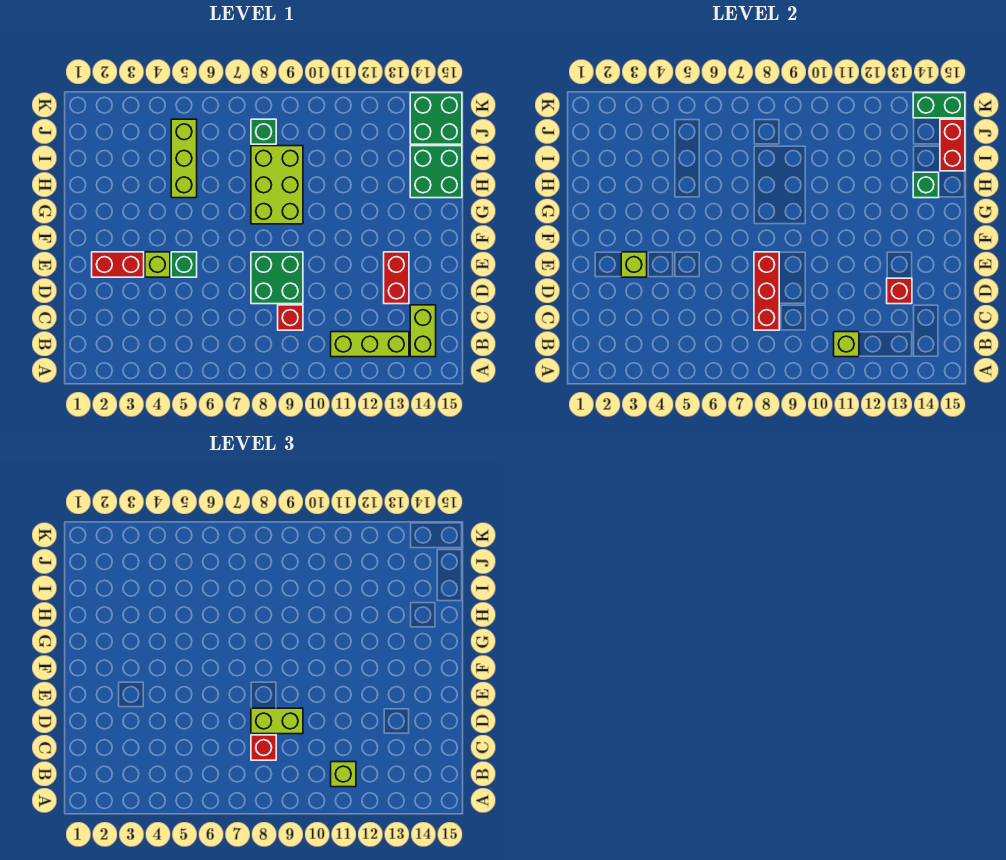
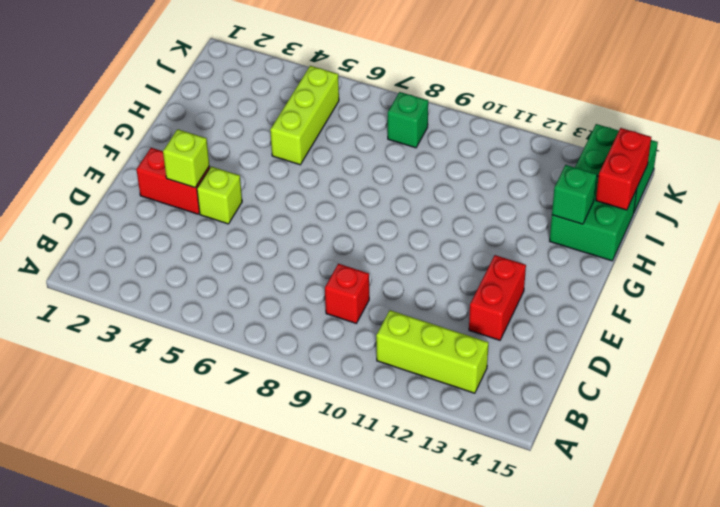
none -> lime 1x2 brick [410,305,436,357]
none -> green 2x2 brick [251,252,303,304]
none -> green 1x1 brick [171,252,197,277]

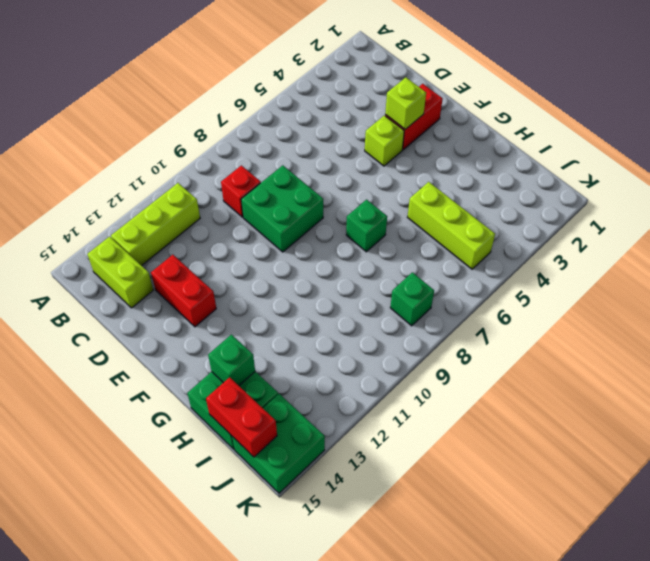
green 1x1 brick [346,200,387,252] -> green 1x1 brick moved to [171,252,197,277]
none -> lime 2x3 brick [251,146,303,224]
none -> lime 1x1 brick [834,332,859,357]
none -> red 1x3 brick [754,252,779,330]

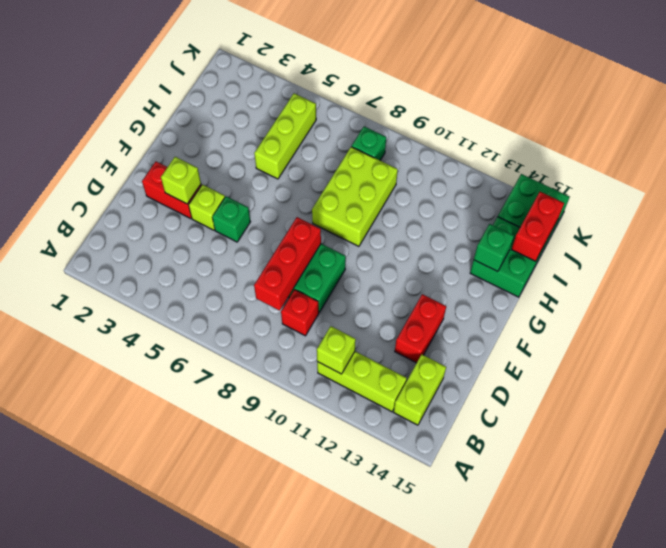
none -> red 1x1 brick [887,278,912,304]
none -> green 1x2 brick [913,93,965,118]
none -> lime 1x1 brick [331,762,356,787]

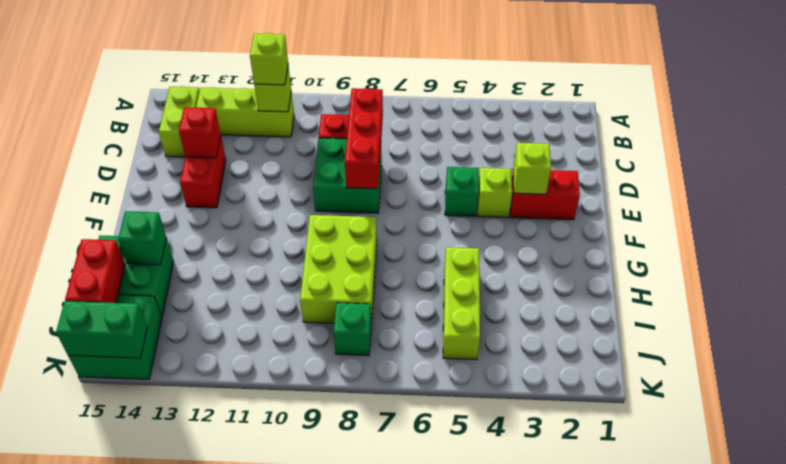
none -> red 1x1 brick [251,735,276,760]
none -> lime 1x2 brick [251,708,303,734]

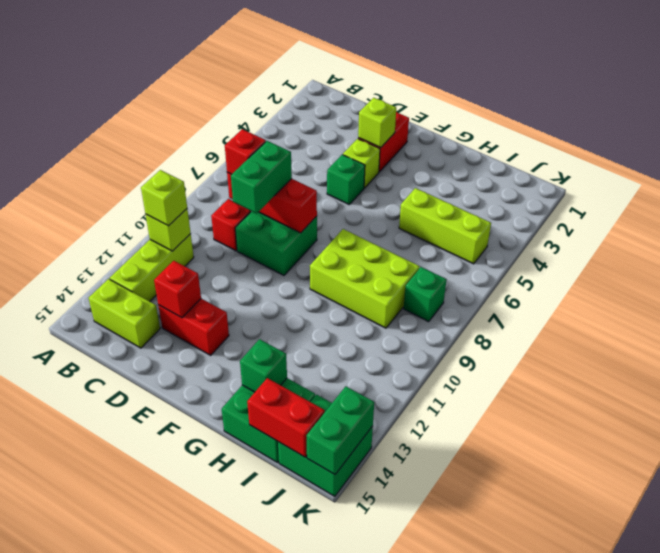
green 1x2 brick [231,141,292,213] -> lime 1x2 brick [251,708,303,734]

